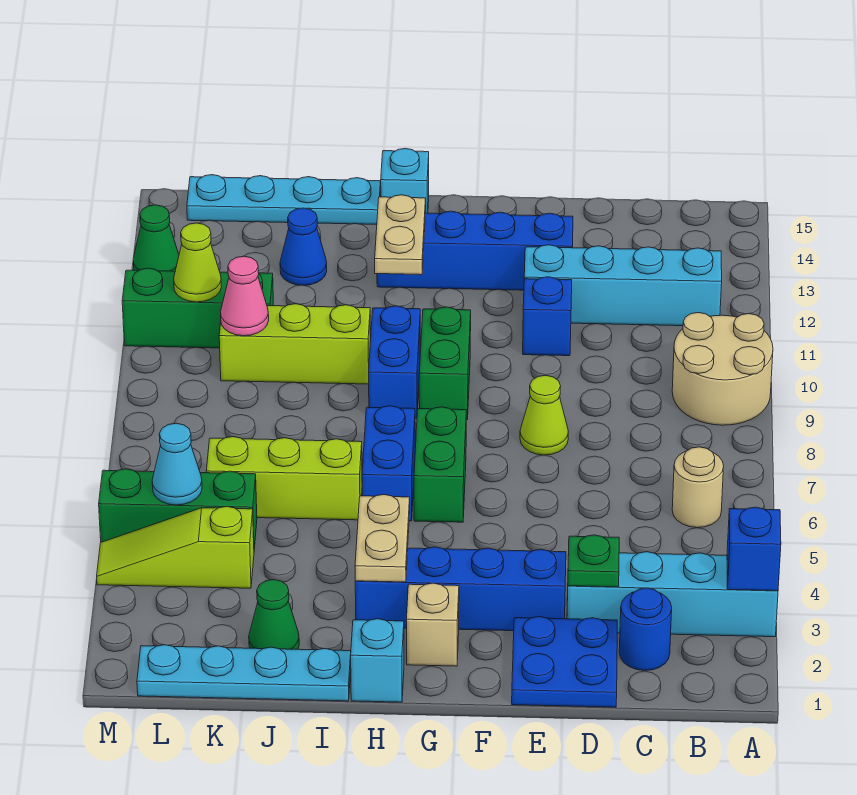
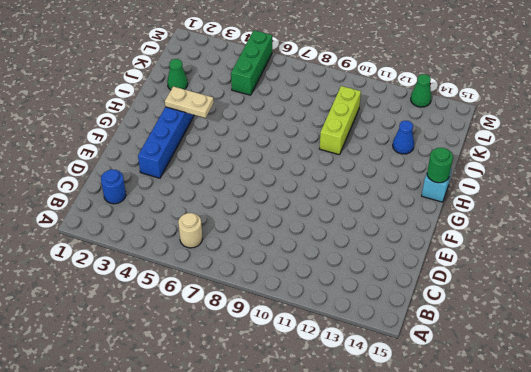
green 1x1 round brick [427,148,453,183] -> none
none -> cyan 1x4 brick [567,552,778,637]
none -> tan 2x2 round brick [672,313,773,425]
none -> cyan 1x4 brick [524,245,722,326]
none -> blue 2x2 plate [512,617,617,707]

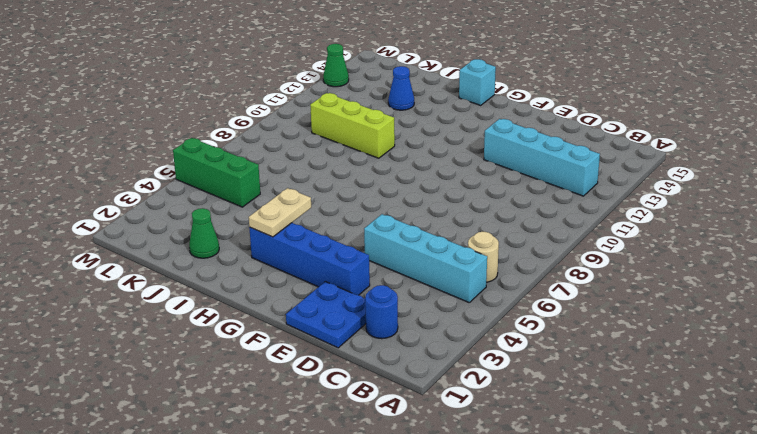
cyan 1x4 brick [364,214,487,302] -> cyan 1x4 brick moved to [567,552,778,637]
none -> tan 2x2 round brick [672,313,773,425]
none -> lime 1x1 cone [520,375,568,455]
none -> blue 1x1 brick [523,277,572,356]
none -> blue 1x4 brick [377,211,573,290]

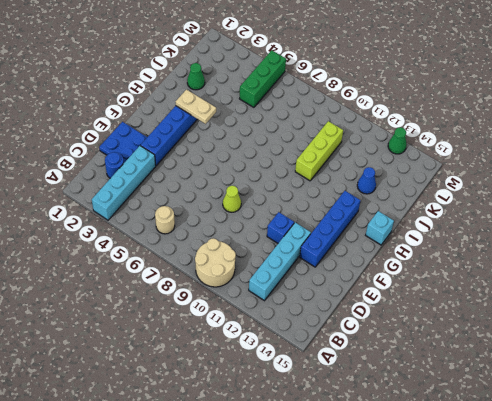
none -> tan 1x1 brick [406,583,459,666]
none -> green 1x2 brick [414,407,466,522]
none -> green 1x2 brick [419,307,471,420]
none -> cyan 1x1 brick [351,619,404,702]

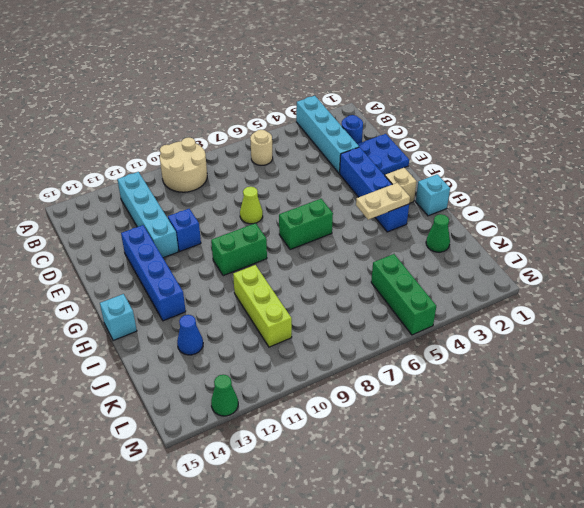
none -> blue 1x2 brick [362,406,415,521]
none -> blue 1x2 brick [369,306,420,418]
none -> cyan 1x4 plate [137,645,351,701]
none -> lime 1x3 brick [206,437,362,520]

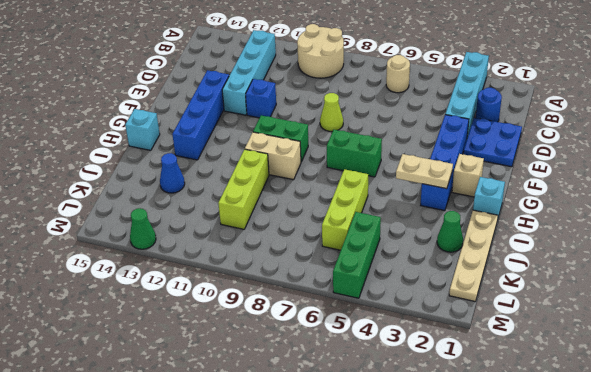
tan 1x2 brick [245,132,301,180] -> blue 1x2 brick [369,306,420,418]
tan 1x4 plate [449,210,498,301] -> cyan 1x4 plate [137,645,351,701]
none -> blue 1x2 brick [362,406,415,521]
none -> cyan 1x4 plate [187,175,381,224]
none -> lime 1x3 slope [97,507,254,588]
none -> green 1x3 brick [122,268,274,348]

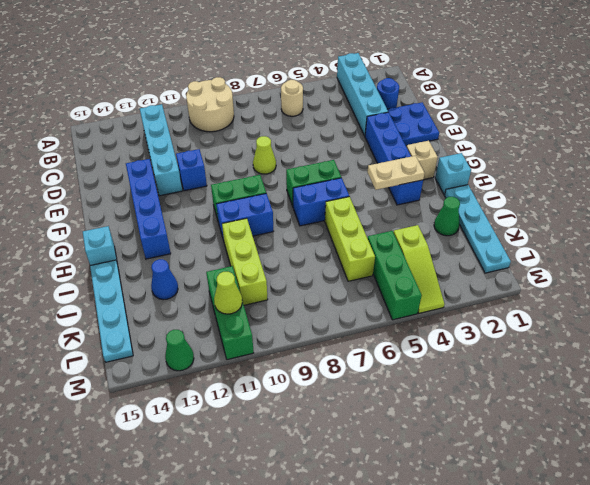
none -> blue 1x1 brick [727,507,781,591]
none -> green 1x1 plate [568,535,619,587]
none -> tan 1x2 plate [375,195,426,275]
none -> pink 1x1 cone [221,256,269,336]

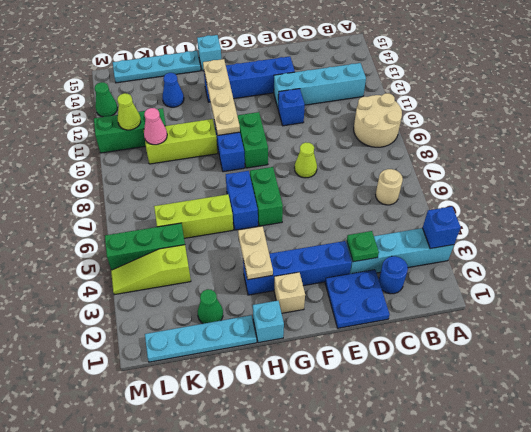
tan 1x4 plate [203,59,240,135] -> tan 1x2 plate [375,195,426,275]
none -> cyan 1x1 cone [152,423,202,505]

